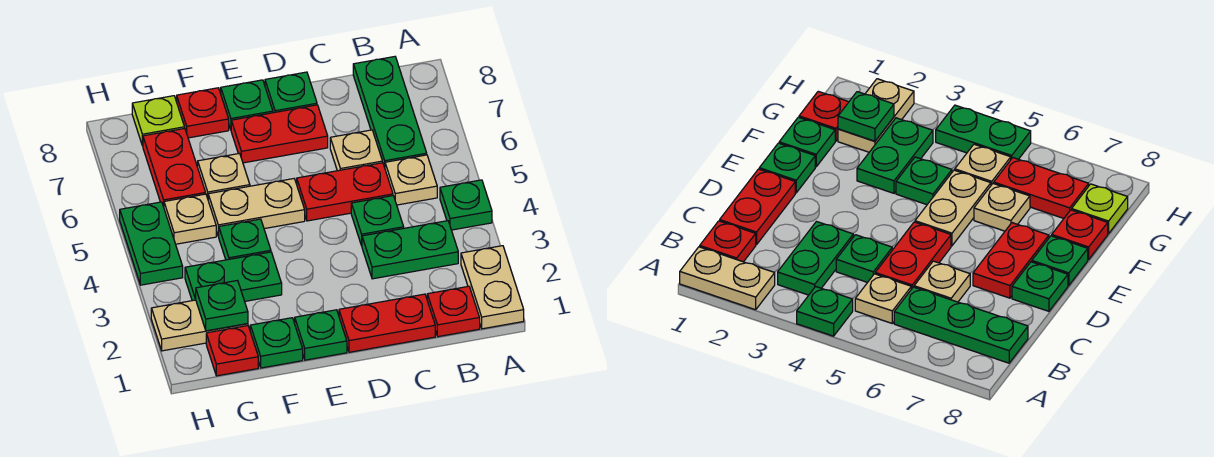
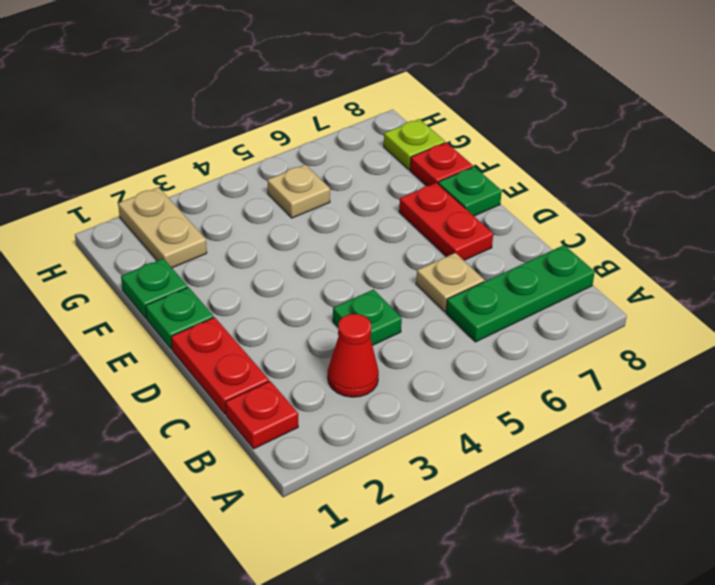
red 1x1 cone [328,314,379,397] -> green 1x2 plate [362,221,458,279]
none -> tan 1x2 plate [461,246,524,329]
none -> green 1x1 plate [440,180,492,230]
none -> tan 1x1 plate [385,155,437,205]

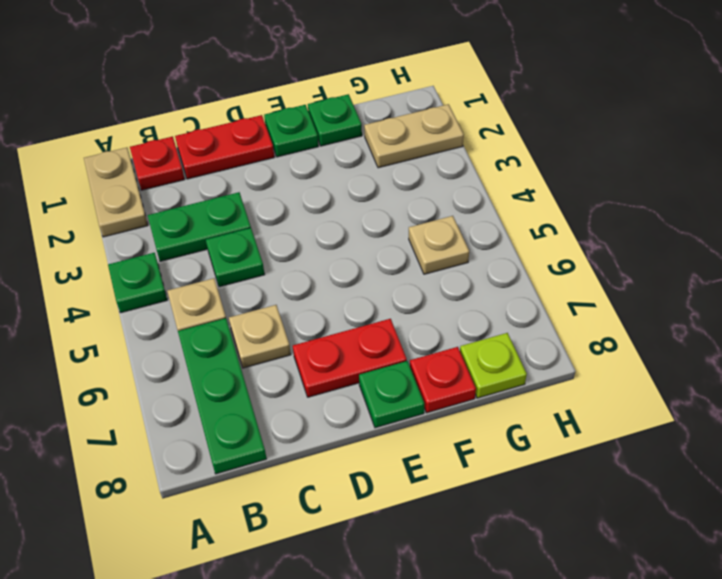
none -> red 1x2 plate [297,163,393,221]
none -> green 1x1 plate [265,72,317,113]
none -> tan 1x2 plate [208,179,305,236]

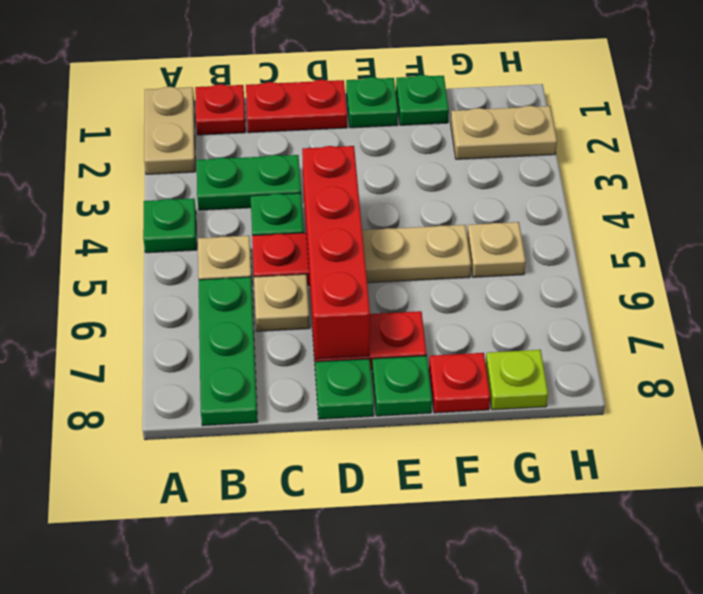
red 1x4 brick [302,146,370,359] -> none
none -> green 1x2 plate [185,252,282,301]
none -> green 1x1 plate [218,219,271,260]
none -> tan 1x1 plate [198,153,250,198]

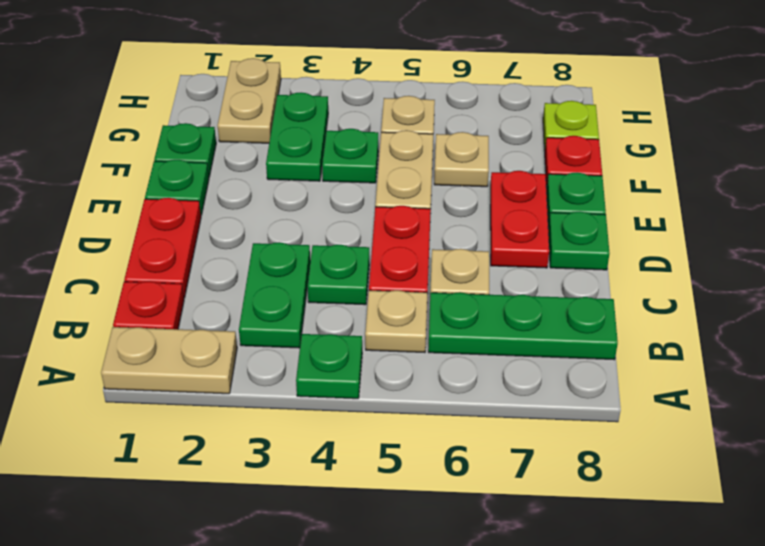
none -> red 1x1 plate [206,326,258,376]
none -> red 1x2 plate [143,128,206,207]
none -> green 1x2 plate [120,202,183,285]

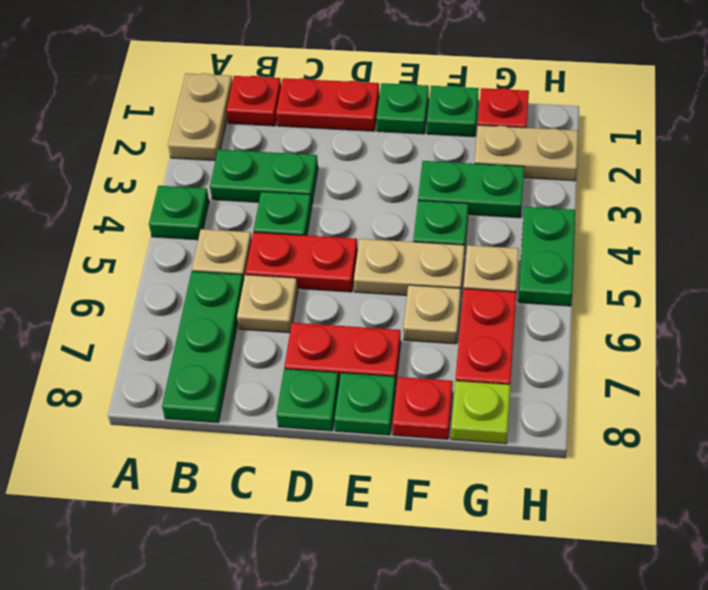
none -> green 1x1 plate [195,281,248,331]

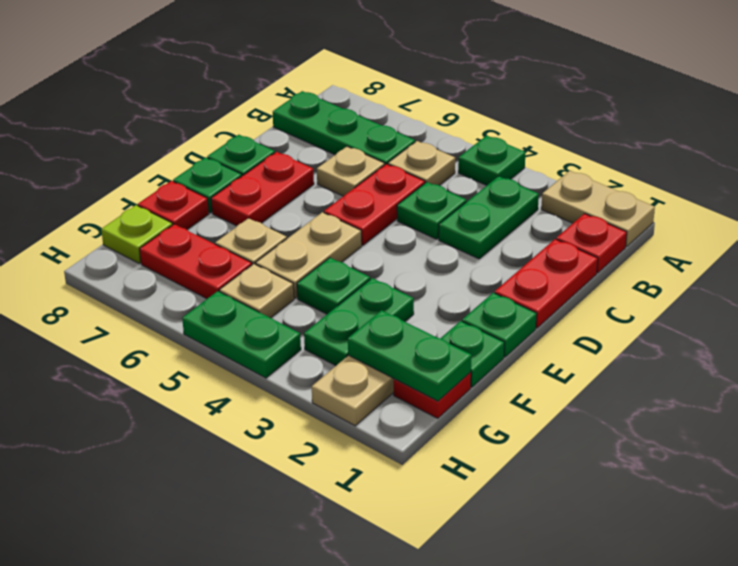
green 1x2 plate [348,310,472,401] -> green 1x1 plate [195,281,248,331]

